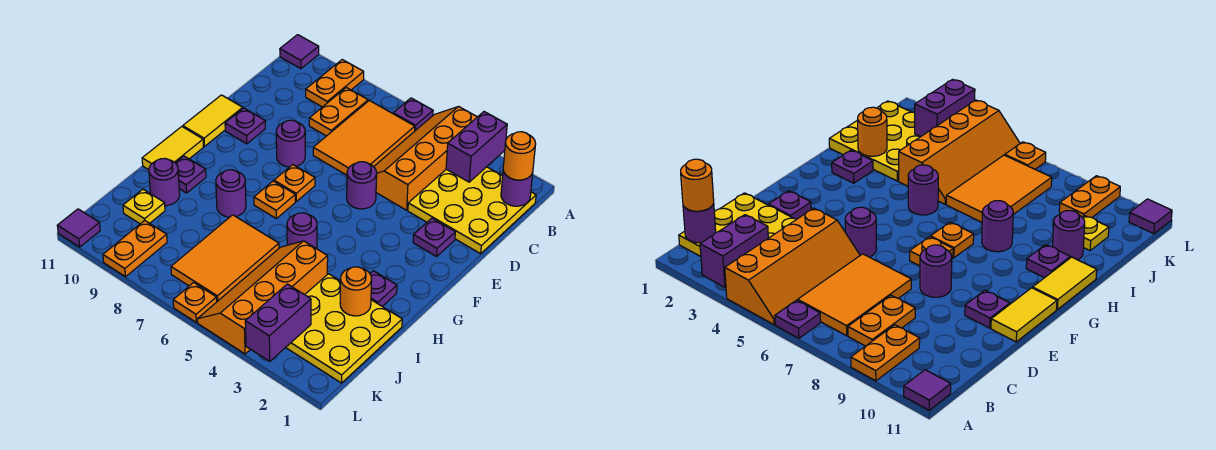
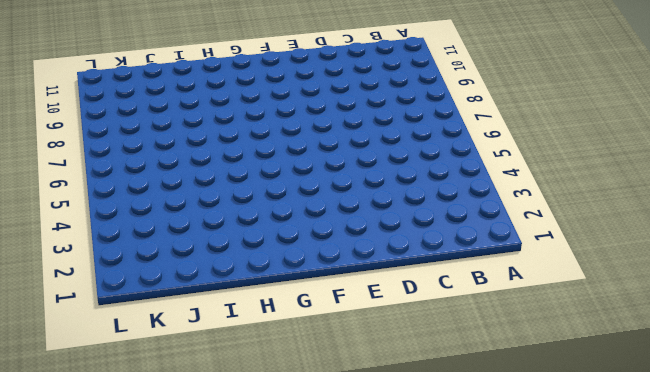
none -> orange 2x4 slope [374,107,477,210]
none -> purple 1x1 plate [393,98,433,131]
none -> orange 1x2 plate [306,60,364,107]
none -> purple 1x1 tile [280,35,319,69]

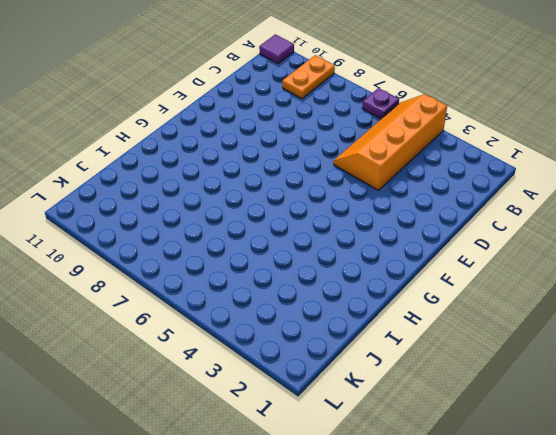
none -> yellow 3x3 plate [408,167,536,254]
none -> orange 2x3 tile [313,100,415,175]
none -> orange 1x2 plate [309,87,368,136]
none -> purple 1x1 plate [413,218,455,256]

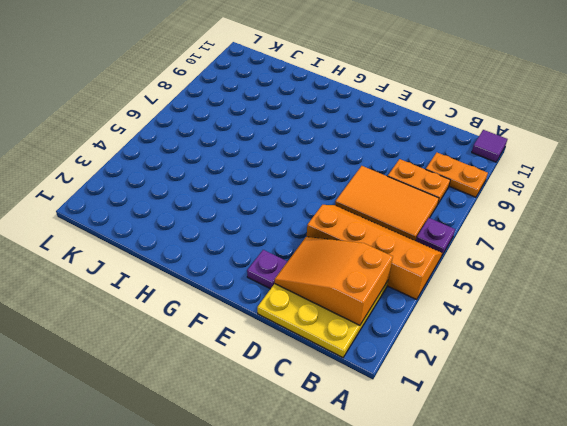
orange 2x3 slope [275,237,393,325] -> purple 1x2 brick [446,112,507,182]
none -> purple 1x1 round brick [347,162,377,209]
none -> purple 1x1 round brick [276,120,305,167]
none -> purple 1x1 plate [225,108,265,144]
none -> yellow 1x2 tile [183,95,243,146]

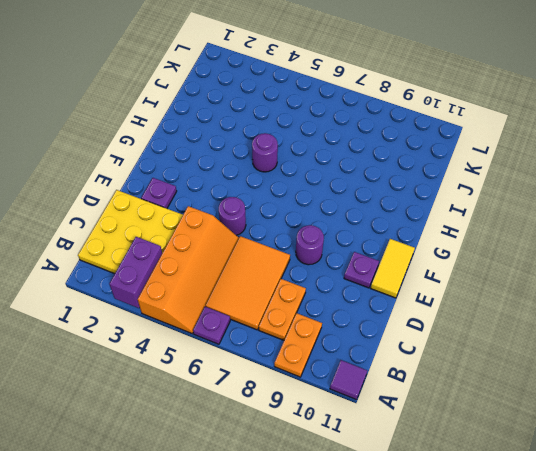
none -> orange 1x1 plate [274,165,315,201]
none -> orange 1x1 plate [254,181,295,218]
none -> yellow 1x2 tile [142,127,203,170]
none -> purple 1x1 plate [370,271,397,306]

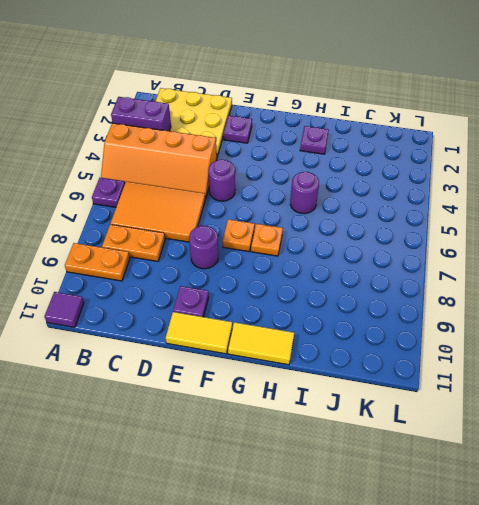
none -> purple 1x1 round brick [216,170,246,217]
none -> purple 1x1 plate [176,156,206,193]
none -> yellow 3x3 plate [286,274,402,383]
none -> orange 2x4 slope [197,241,328,354]

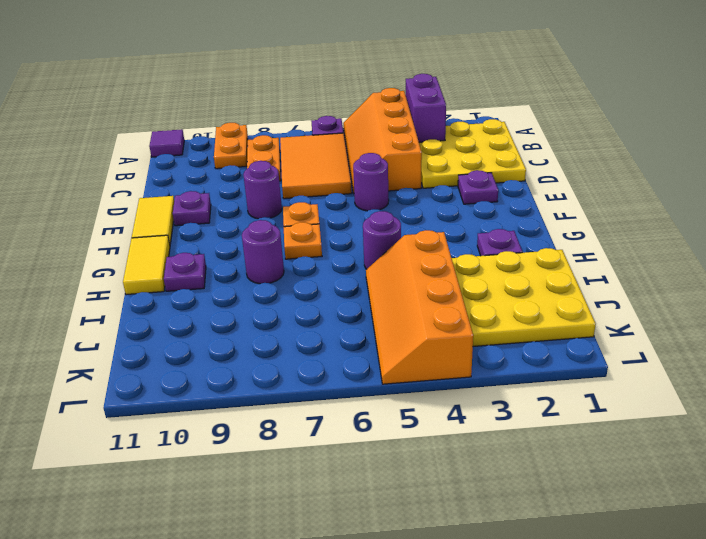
none -> orange 2x3 tile [171,215,279,301]
none -> purple 1x1 round brick [149,158,180,206]
none -> yellow 1x1 plate [123,189,165,224]
none -> orange 1x2 plate [103,220,167,277]

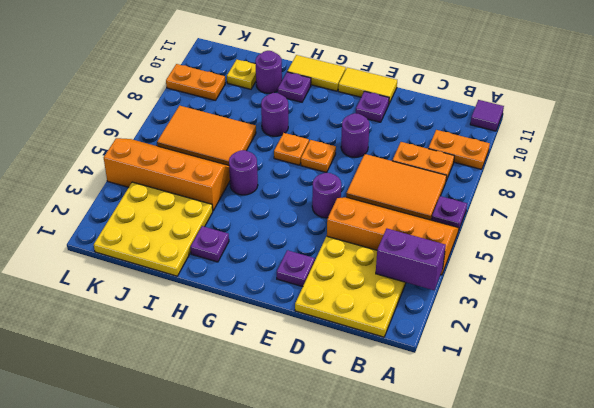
none -> orange 1x1 plate [173,283,217,322]
none -> purple 1x1 tile [57,209,100,247]
none -> purple 1x1 round brick [501,171,533,206]
none -> orange 1x1 round brick [340,267,372,316]

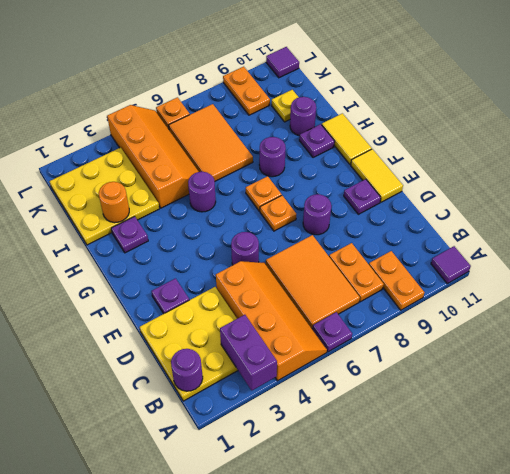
none -> purple 1x2 brick [245,284,311,361]
none -> orange 1x1 round brick [503,132,536,180]

